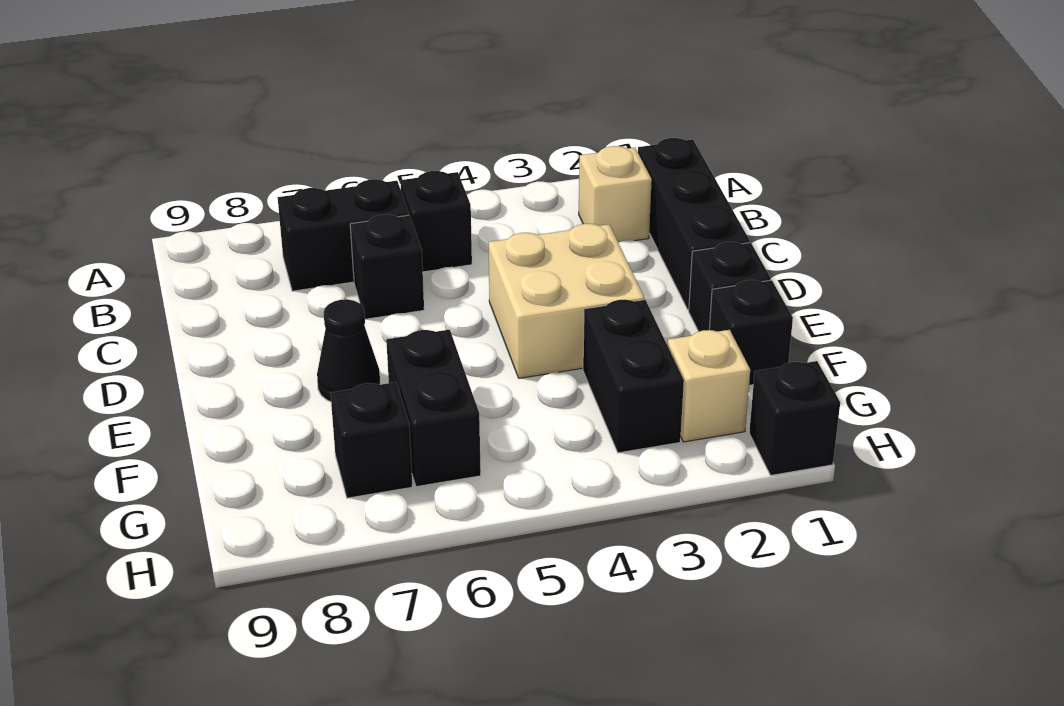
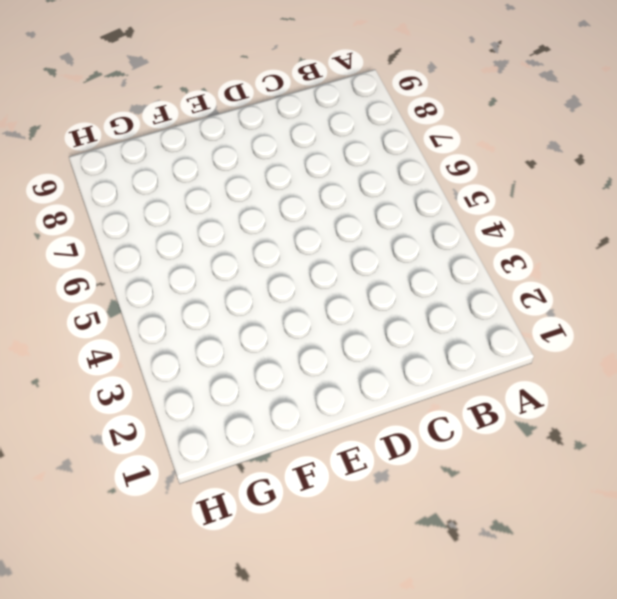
none -> black 1x3 brick [638,138,750,310]
none -> tan 1x1 brick [579,146,652,243]
none -> black 1x1 brick [400,171,472,272]

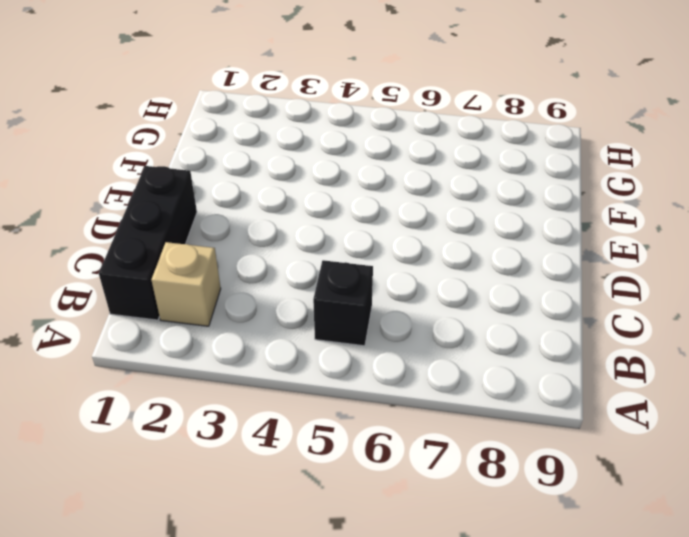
none -> black 1x2 brick [278,179,409,291]
none -> black 1x1 brick [350,214,424,319]
none -> tan 2x2 brick [489,224,644,378]

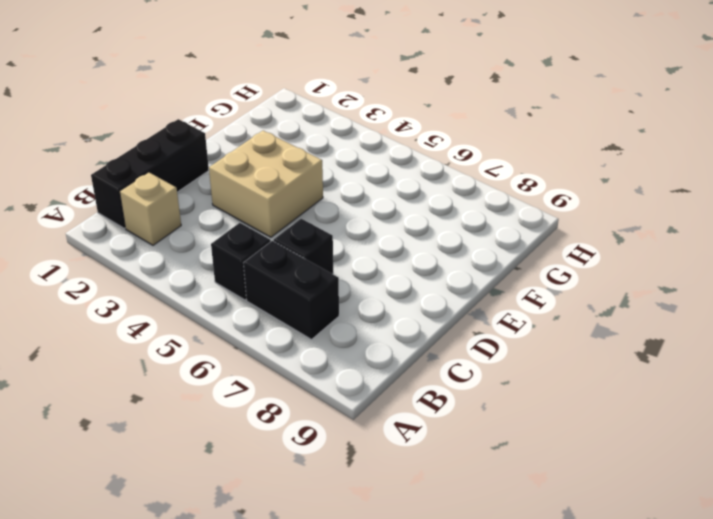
none -> black 1x1 brick [689,242,771,332]
none -> black 1x1 cone [317,299,380,402]
none -> black 1x1 brick [709,280,793,385]

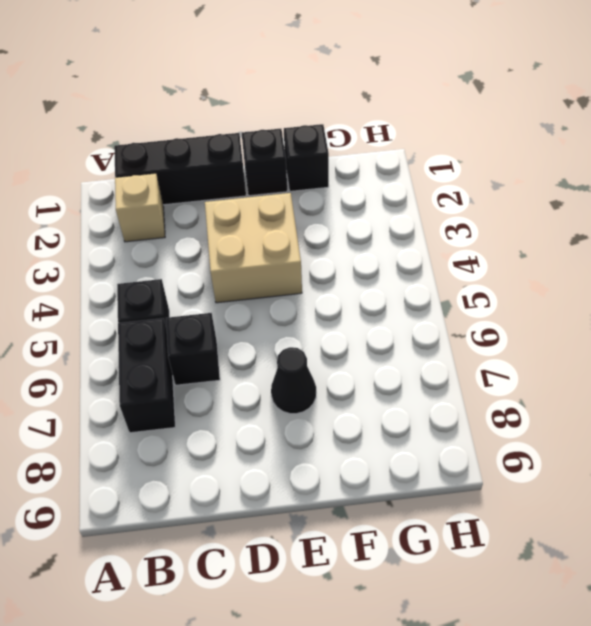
none -> black 1x2 brick [583,300,684,453]
none -> black 1x2 brick [386,330,481,487]
none -> tan 1x1 brick [667,330,750,442]

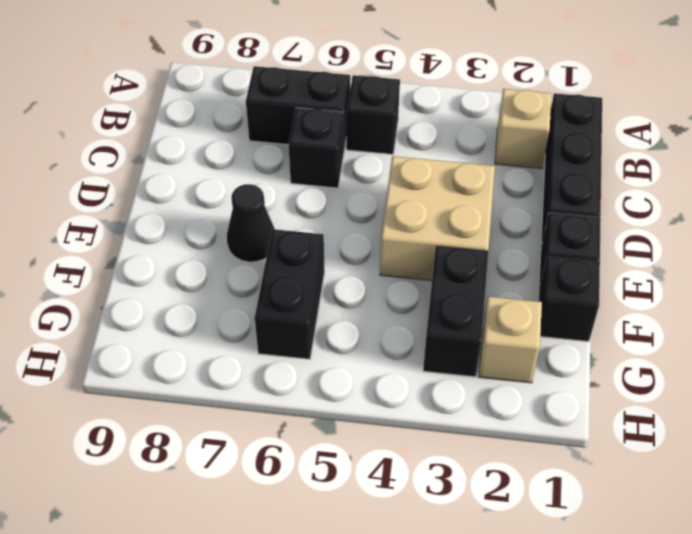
none -> black 1x1 brick [330,382,412,498]
none -> black 1x1 brick [749,361,840,475]

